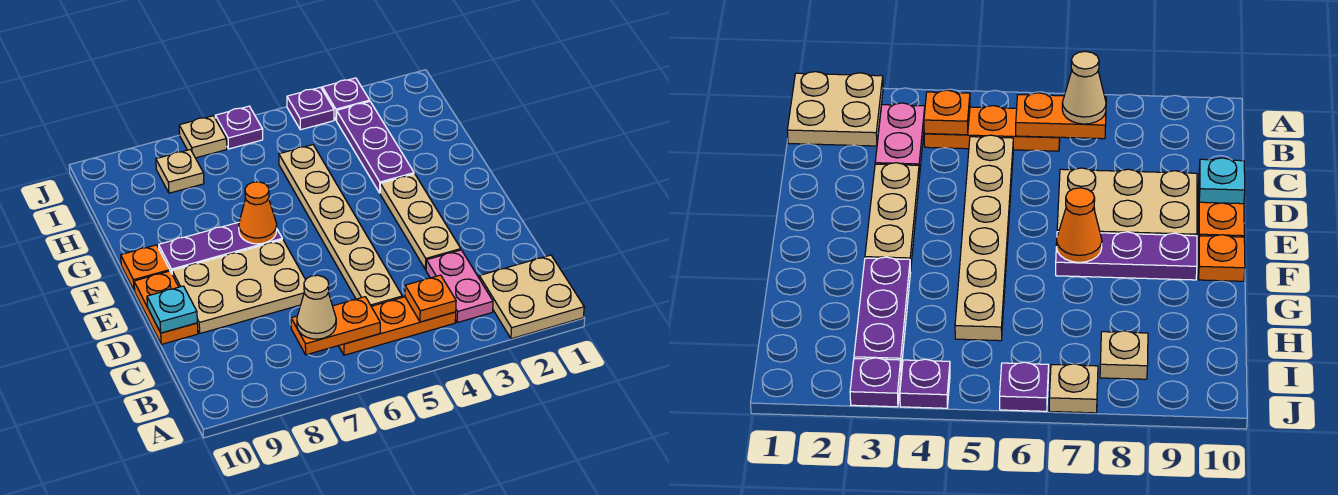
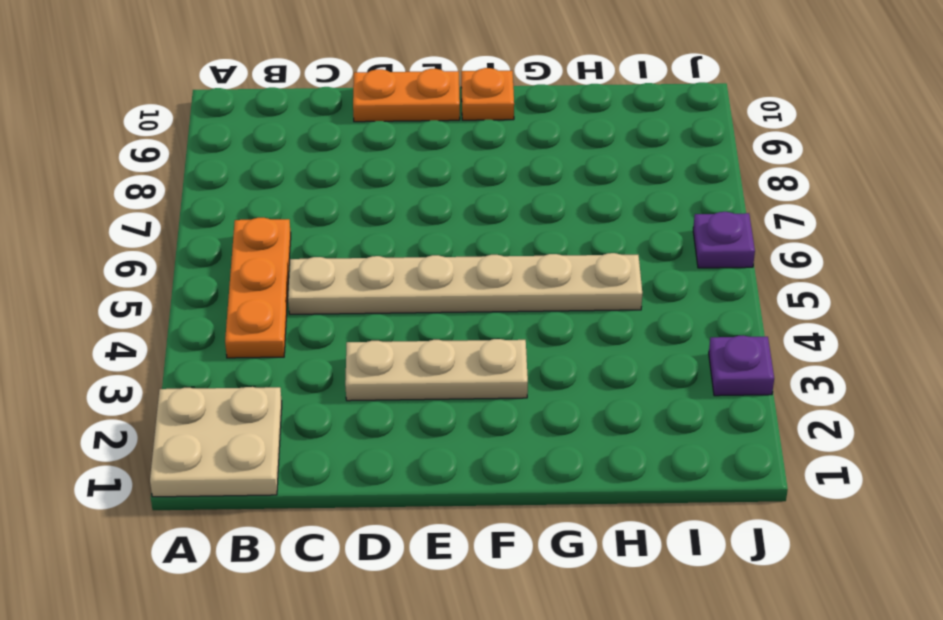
none -> pink 1x2 plate [426,250,493,323]
none -> tan 2x3 plate [172,240,305,333]
none -> purple 1x3 plate [159,222,282,273]

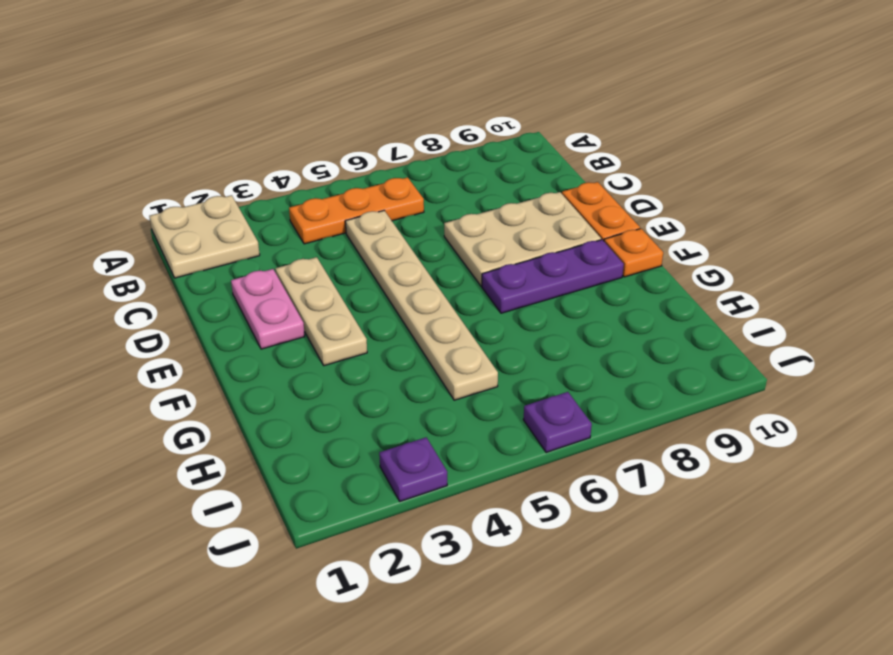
pink 1x2 plate [231,269,305,349] -> pink 1x2 plate moved to [426,250,493,323]
none -> purple 1x3 plate [337,102,414,193]
none -> tan 1x1 plate [156,150,204,193]
none -> purple 1x1 plate [287,87,334,130]

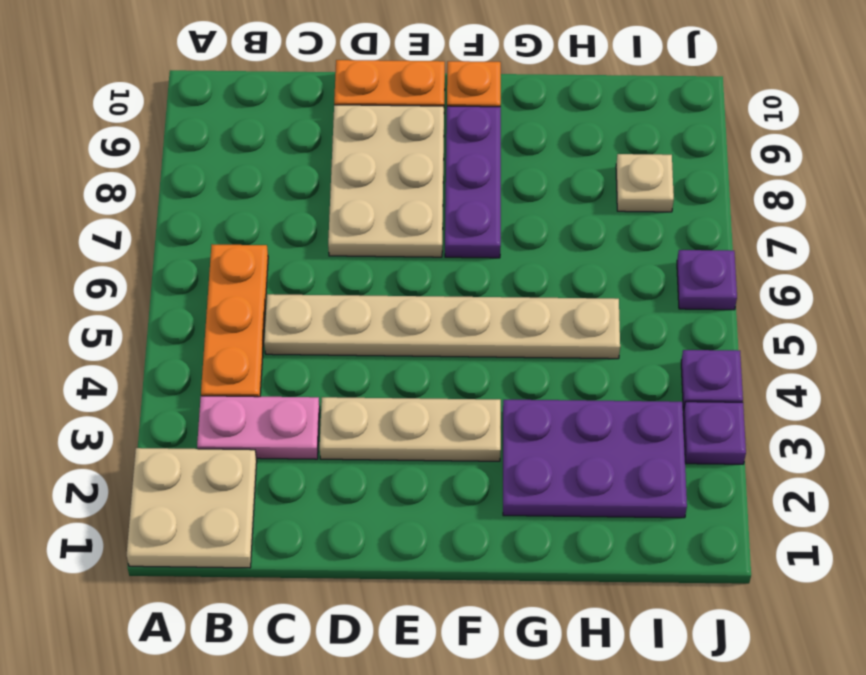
purple 2x3 plate [503,400,687,518] -> purple 1x3 plate [337,102,414,193]
none -> tan 1x1 plate [179,116,227,158]
none -> orange 1x1 plate [405,275,456,322]
none -> orange 1x2 plate [291,297,380,355]

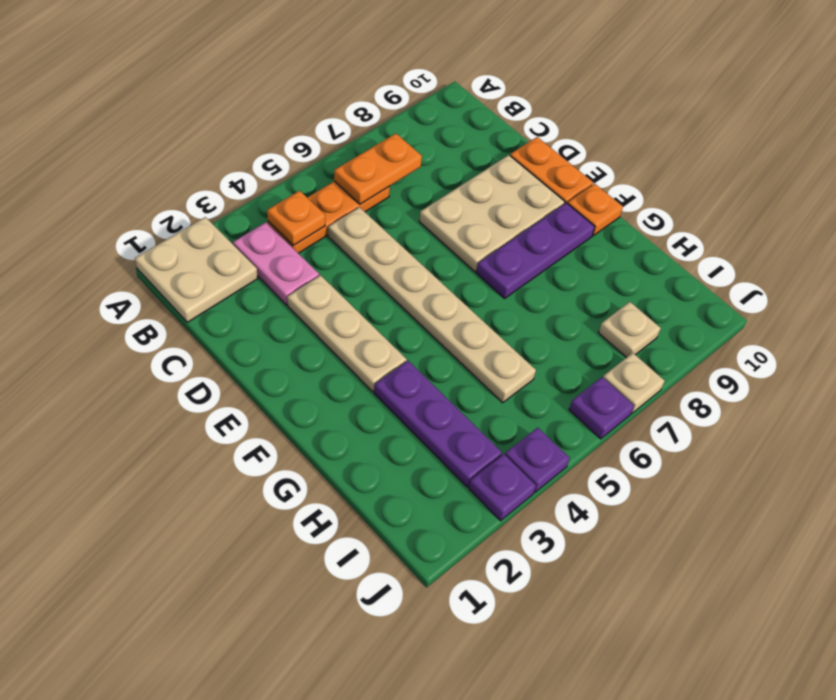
none -> cyan 1x1 plate [147,286,197,333]
none -> orange 1x1 cone [239,182,277,244]
none -> tan 1x1 cone [297,275,336,339]

